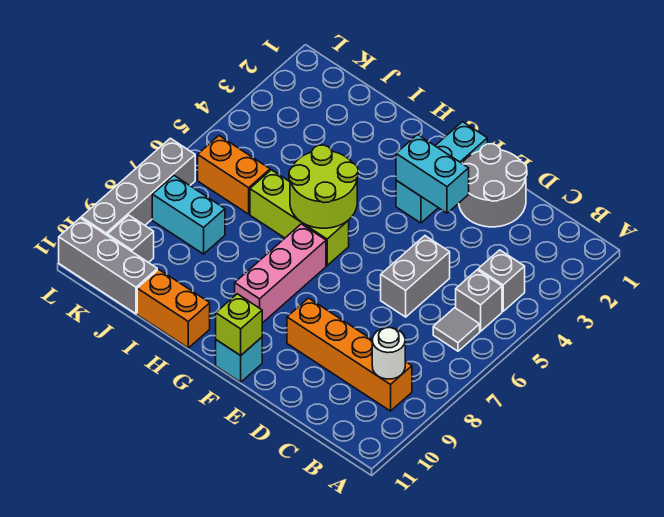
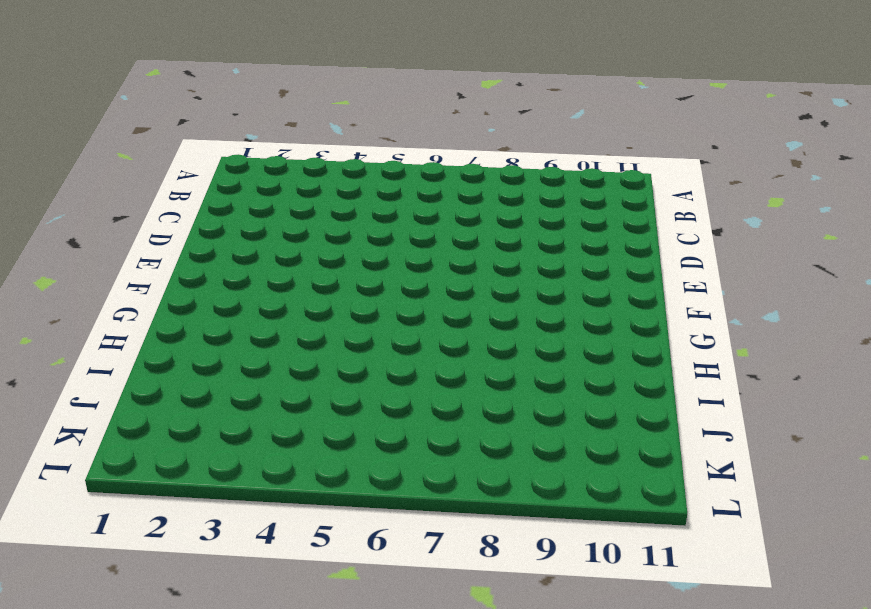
none -> grey 1x1 brick [478,250,525,311]
none -> grey 1x1 brick [456,270,502,331]
none -> grey 1x1 tile [433,308,480,351]

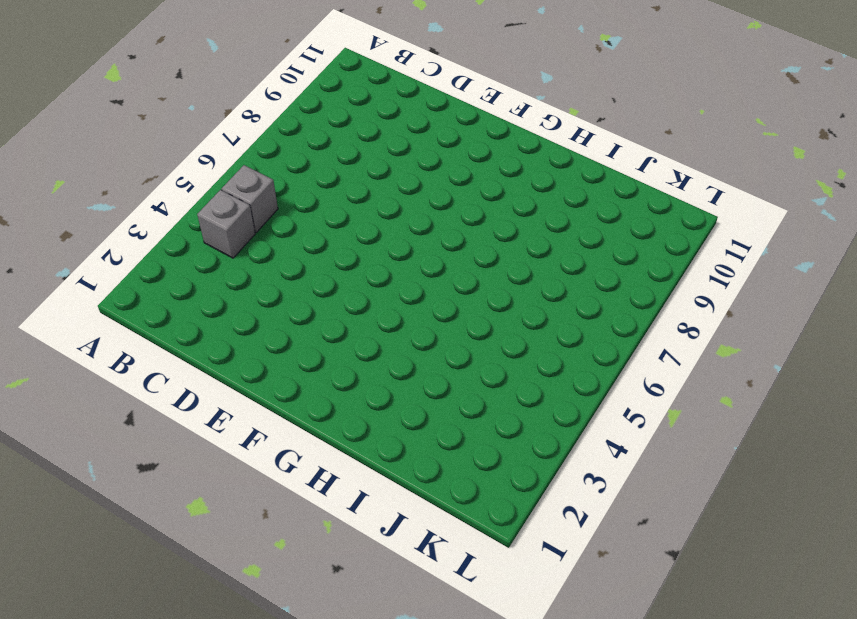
none -> grey 1x1 tile [433,308,480,351]
none -> orange 1x4 brick [287,298,412,411]
none -> grey 2x2 round brick [459,144,527,227]

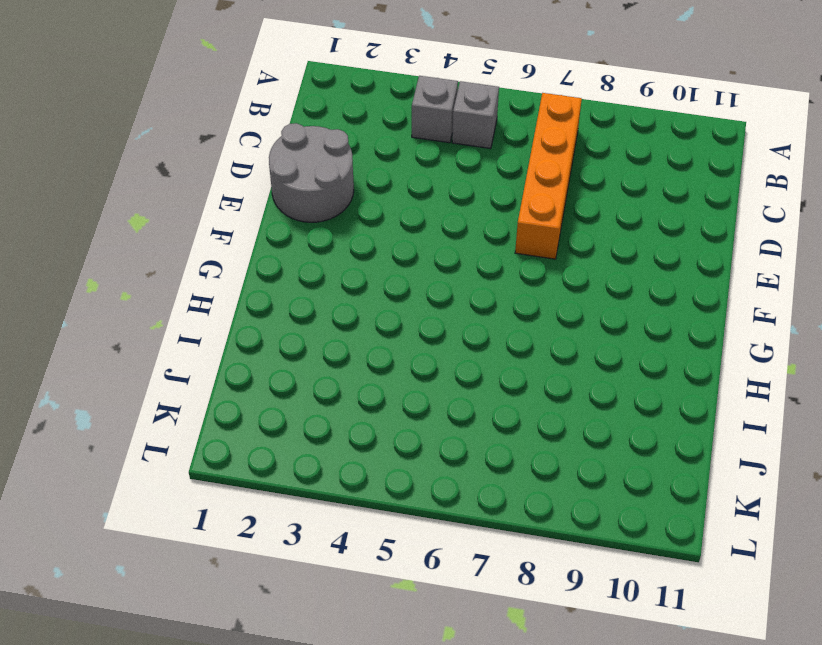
orange 1x4 brick [515,93,582,259] -> orange 1x4 brick moved to [287,298,412,411]
none -> grey 1x1 tile [433,308,480,351]
none -> grey 1x2 brick [381,236,450,317]
none -> cyan 1x3 brick [396,122,487,223]

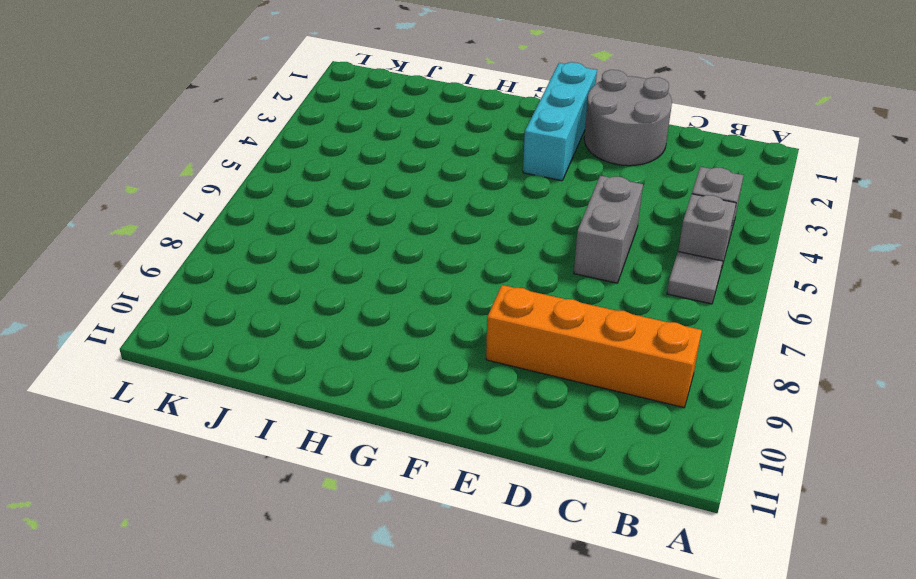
none -> cyan 1x1 brick [216,337,262,382]
none -> lime 1x3 brick [250,170,349,265]
none -> pink 1x3 brick [235,224,326,323]

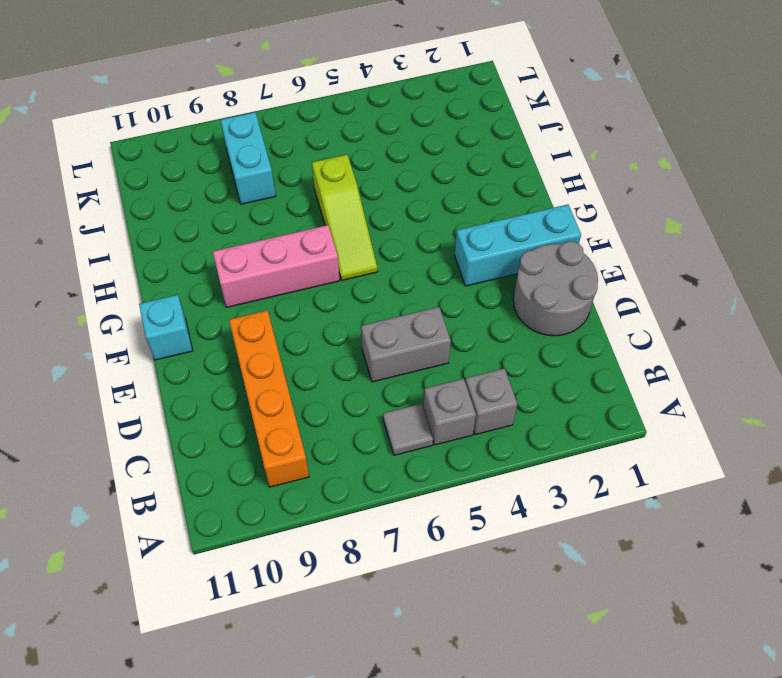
lime 1x3 slope [312,155,378,280] -> lime 1x3 brick [250,170,349,265]
none -> orange 1x2 brick [137,269,210,348]
none -> orange 1x2 brick [198,136,270,214]
none -> grey 1x3 brick [59,218,157,314]

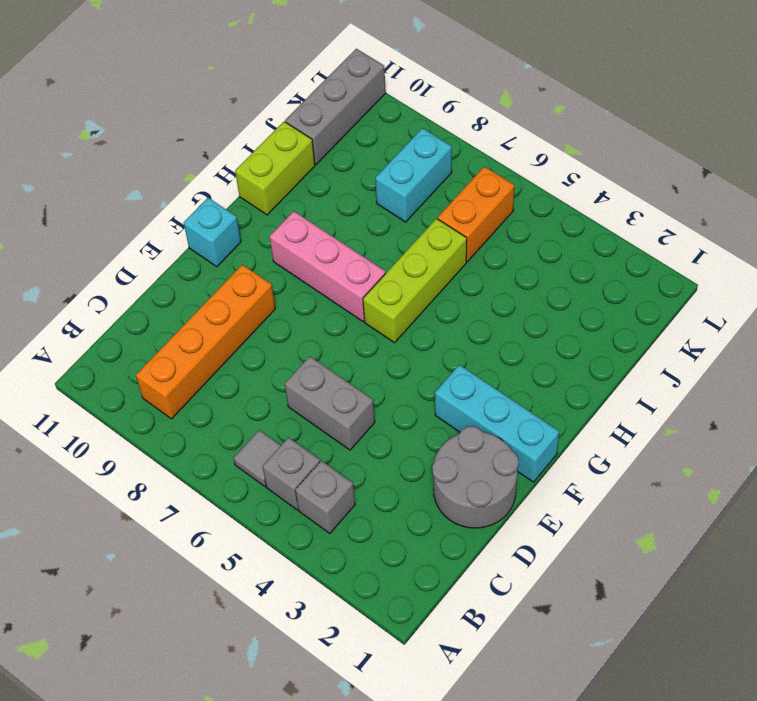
lime 1x2 brick [235,122,315,215] -> orange 1x2 brick [137,269,210,348]
none -> grey 1x1 brick [107,215,154,263]
none -> grey 1x4 brick [81,138,195,235]
none -> white 1x1 round brick [372,328,405,379]

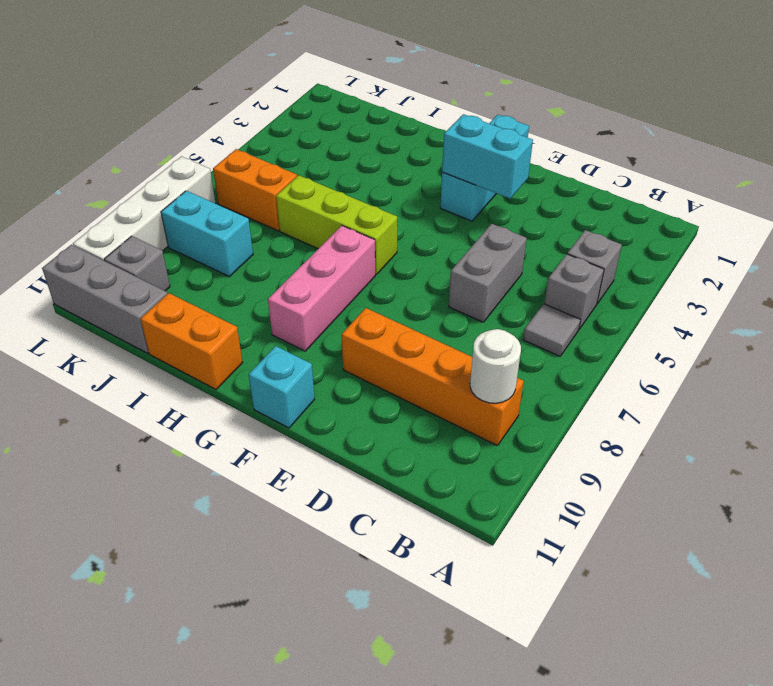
white 1x4 brick [73,156,216,261] -> grey 1x4 brick [81,138,195,235]
none -> grey 2x2 round brick [459,144,527,227]
none -> lime 1x1 brick [216,294,262,355]
none -> lime 2x2 round brick [289,145,358,228]

